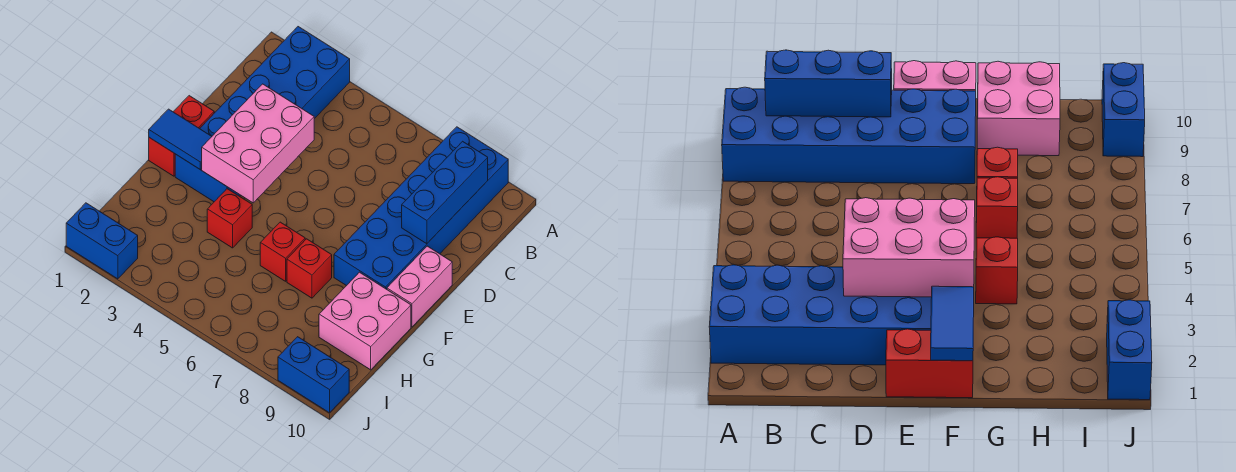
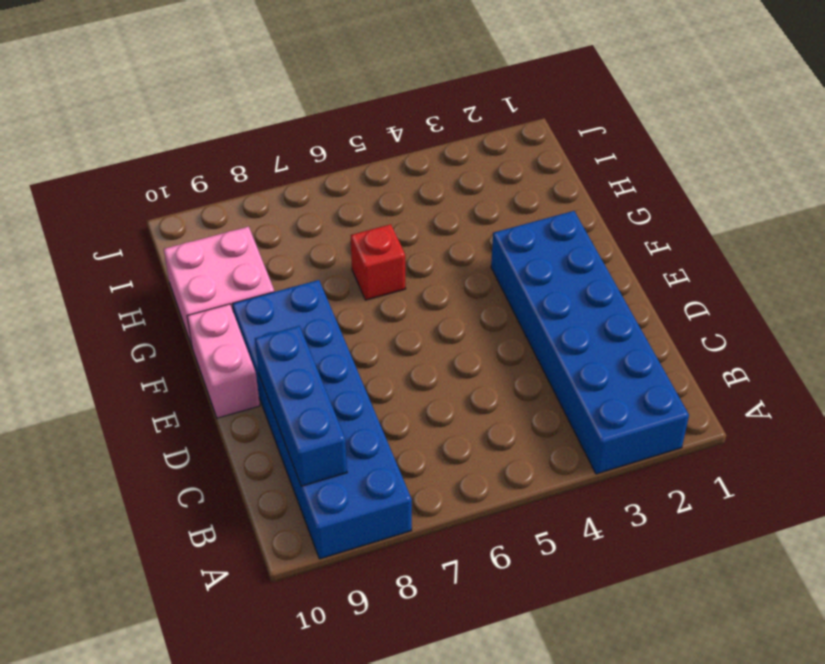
none -> red 1x2 brick [149,96,214,176]
none -> red 1x1 brick [207,189,252,248]
none -> red 1x1 brick [287,239,332,298]

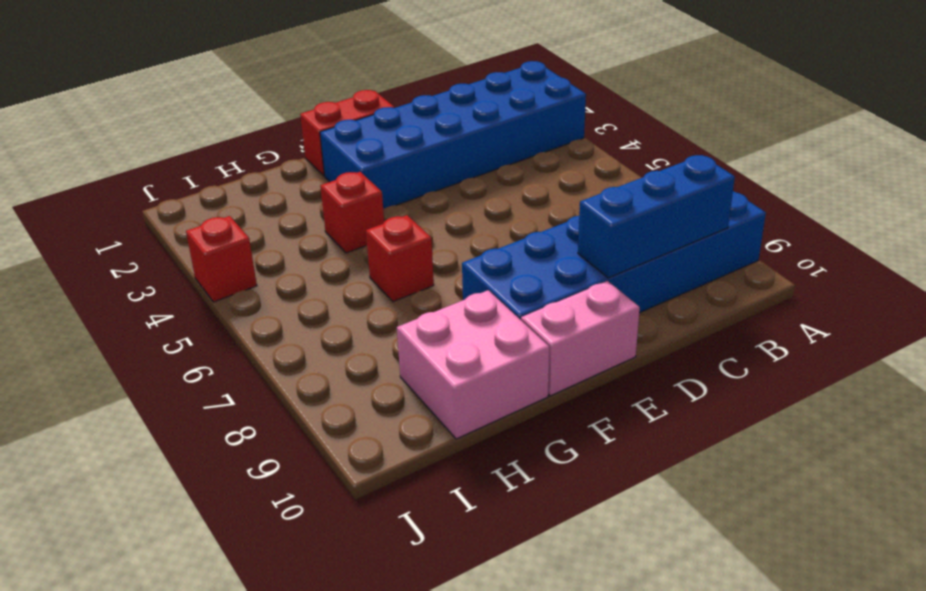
red 1x1 brick [186,216,257,302] -> red 1x1 brick moved to [287,239,332,298]
none -> blue 1x2 brick [66,203,138,279]
none -> blue 1x2 brick [278,337,349,413]
none -> pink 2x3 brick [202,84,314,203]

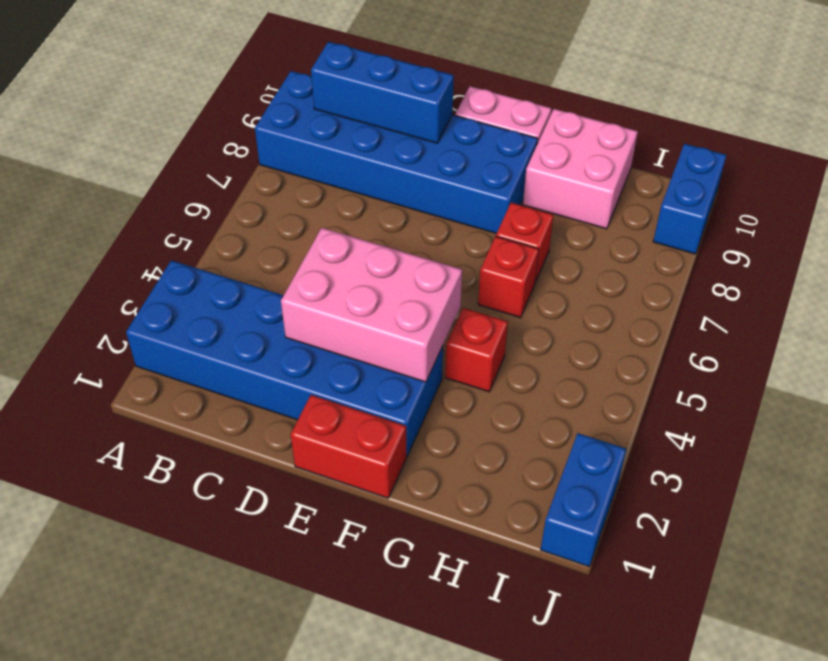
none -> blue 1x2 tile [149,109,212,170]

